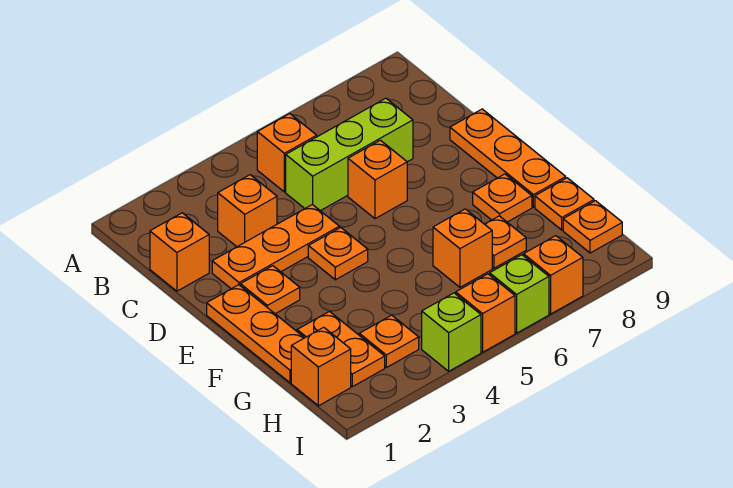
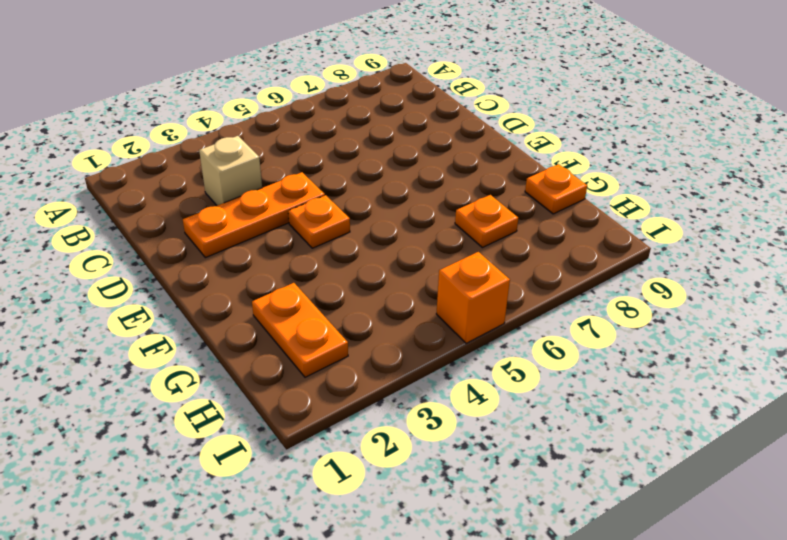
tan 1x1 brick [199,136,262,206] -> orange 1x1 brick [218,175,277,247]
none -> orange 1x1 brick [257,114,317,192]
none -> orange 1x1 brick [150,213,209,291]
none -> lime 1x3 brick [286,98,413,211]

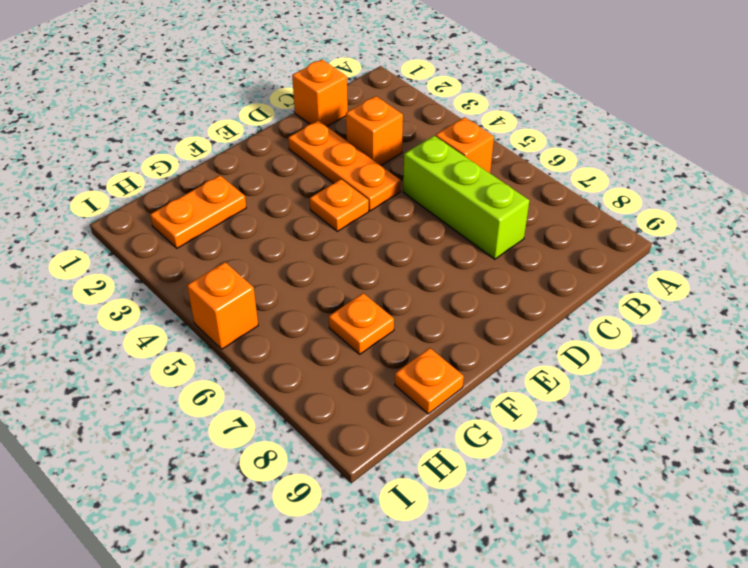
none -> orange 1x1 brick [348,140,407,219]
none -> orange 1x3 plate [450,109,566,207]
none -> orange 1x3 plate [207,285,304,383]

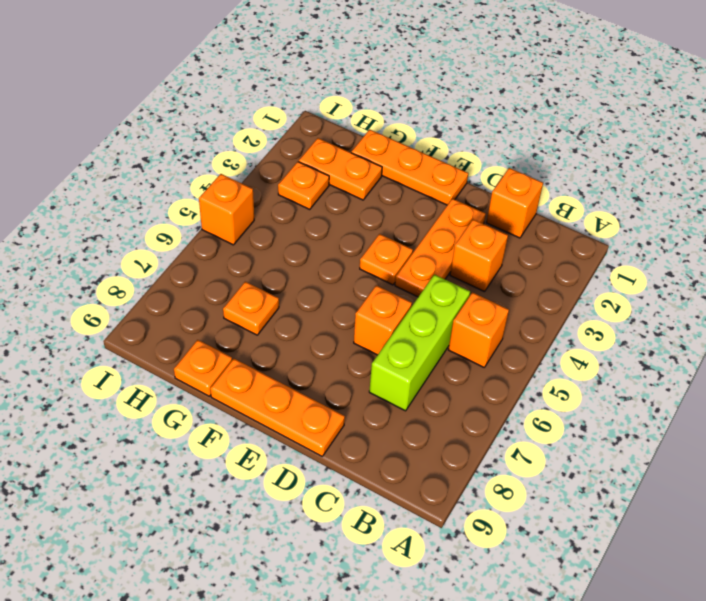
none -> orange 1x1 plate [240,266,300,314]
none -> orange 1x1 plate [473,174,532,222]
none -> orange 1x1 brick [433,209,492,287]

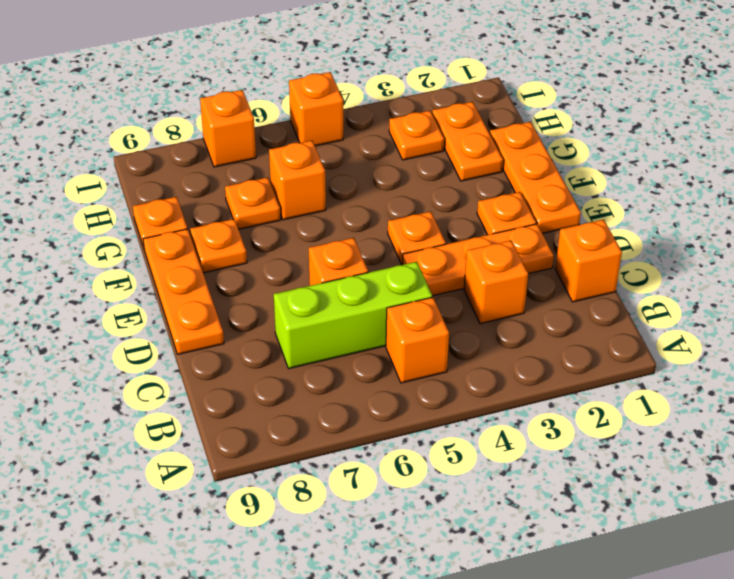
none -> orange 1x1 brick [291,327,351,406]
none -> orange 1x1 plate [563,201,622,253]
none -> lime 1x1 brick [422,293,481,371]

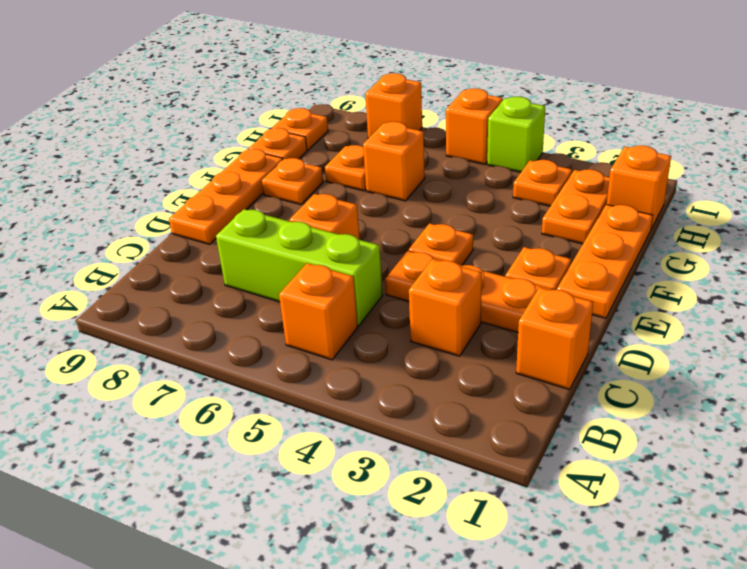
none -> lime 1x1 brick [490,255,549,333]

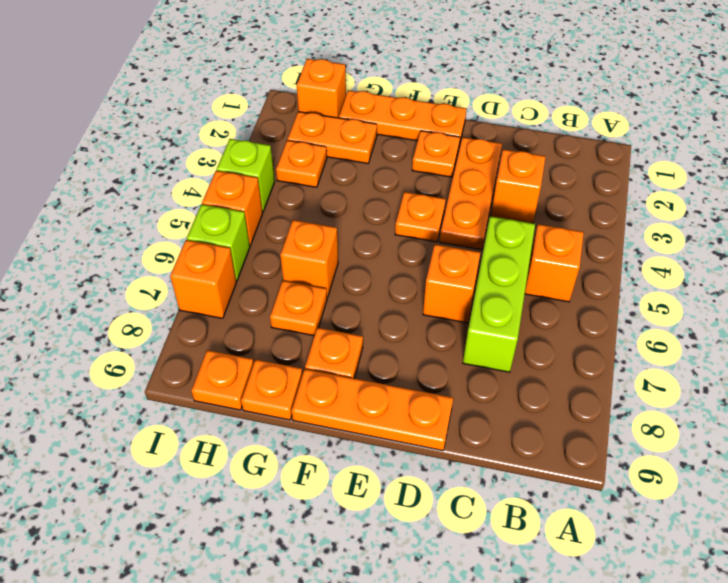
none -> orange 1x1 brick [150,213,209,291]

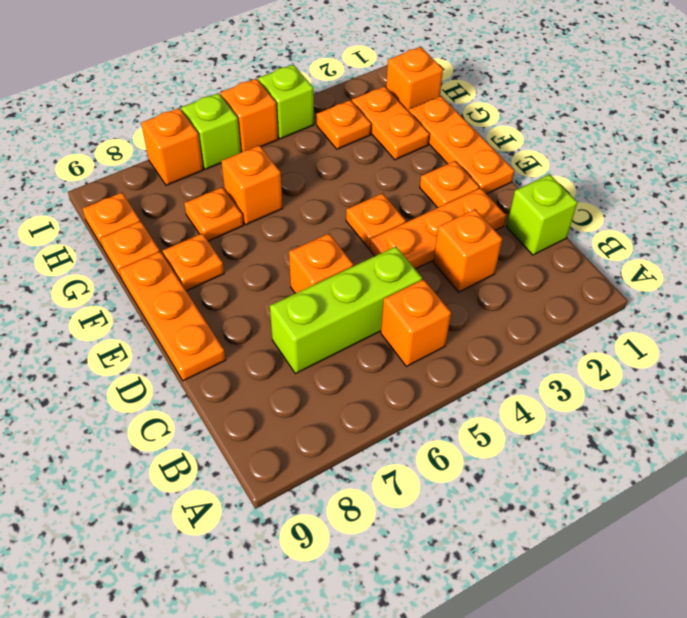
lime 1x1 brick [507,174,577,255] -> orange 1x1 brick [150,213,209,291]

